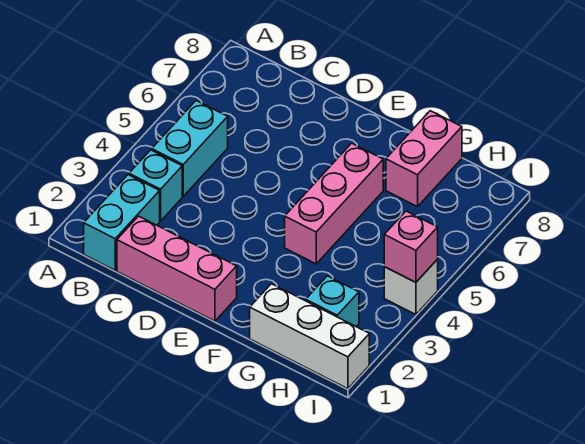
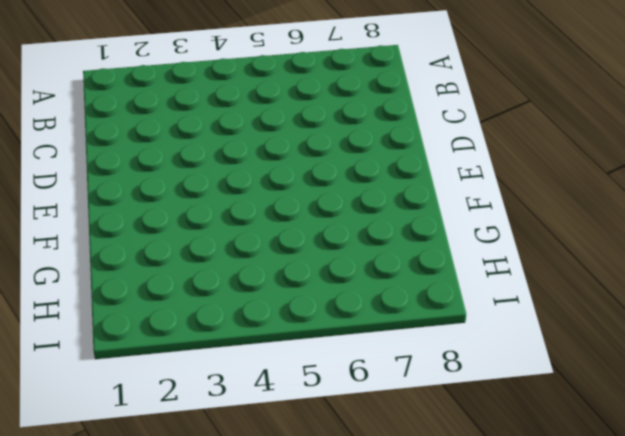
none -> cyan 1x2 brick [84,175,160,270]
none -> cyan 1x1 brick [129,150,182,221]

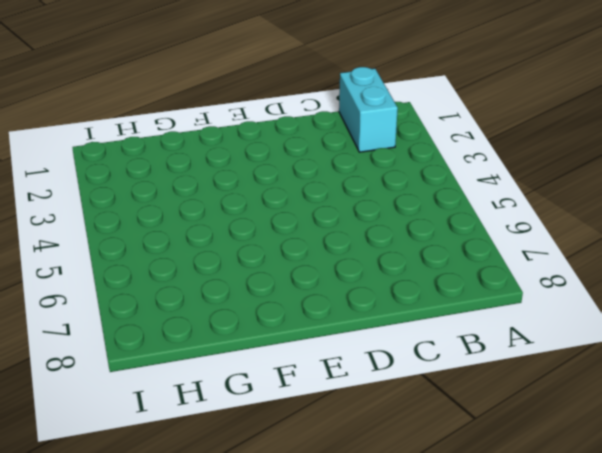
none -> cyan 1x1 brick [129,150,182,221]
none -> cyan 1x2 brick [152,101,228,196]

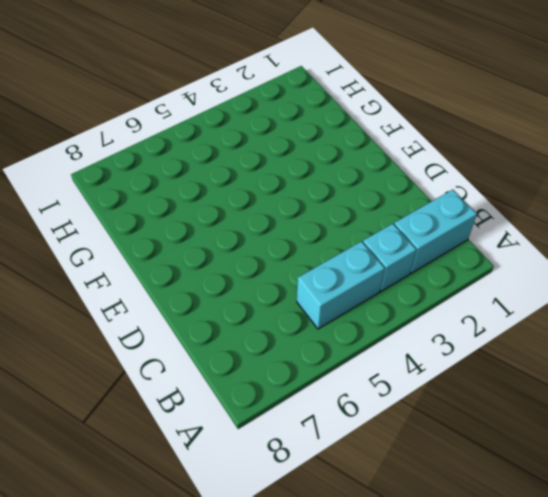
none -> pink 1x3 brick [117,216,237,321]
none -> pink 1x3 brick [285,143,383,264]

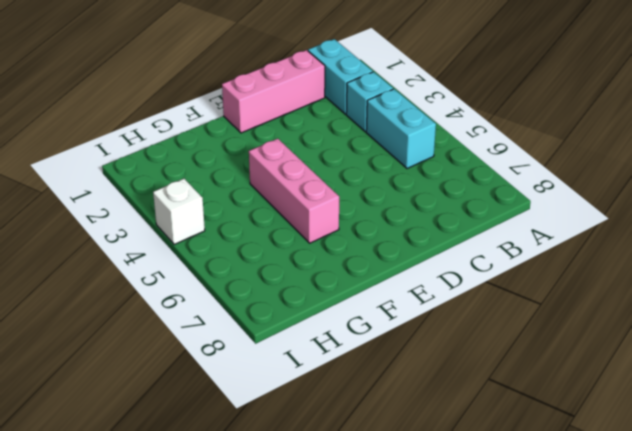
none -> white 1x3 brick [250,284,369,389]
none -> pink 1x2 brick [386,111,462,207]

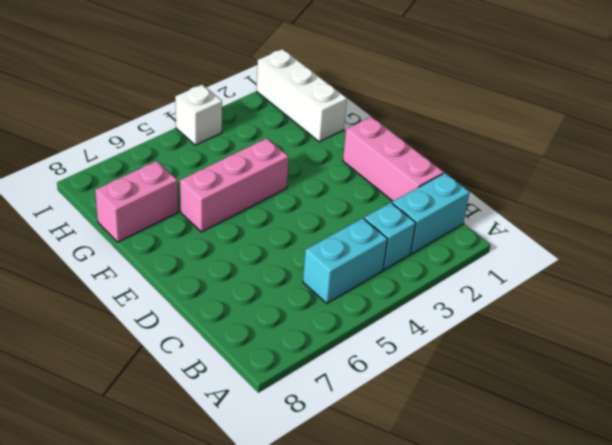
none -> cyan 1x1 brick [306,276,359,326]
none -> pink 1x1 brick [384,211,438,282]

